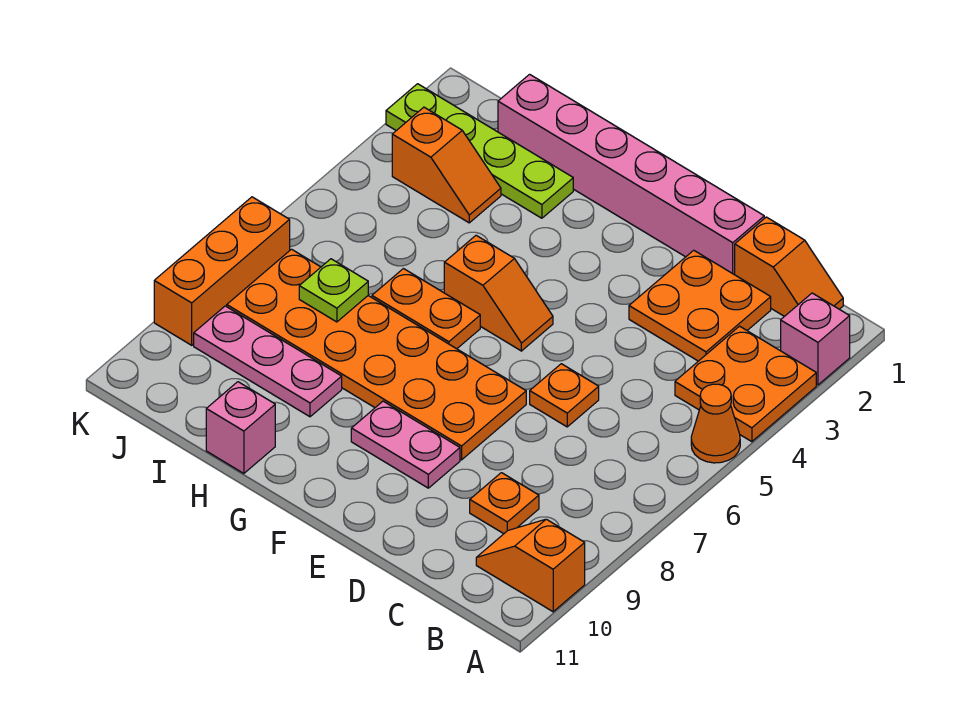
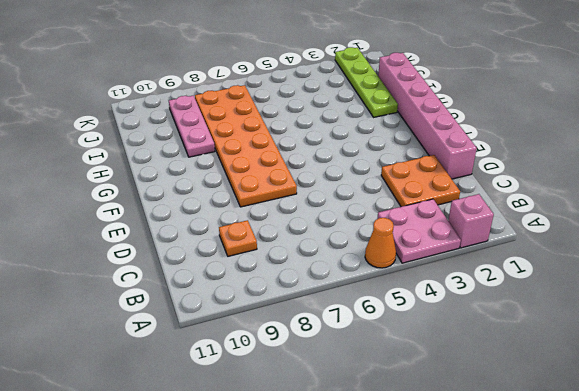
pink 2x2 plate [377,199,461,263] -> orange 2x2 plate [675,326,816,442]
none -> orange 1x2 slope [476,519,585,612]
none -> orange 1x2 slope [735,217,843,316]
none -> orange 1x1 plate [530,364,599,427]

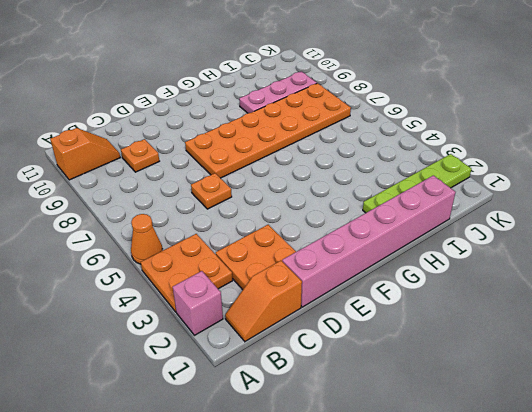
none -> pink 1x2 plate [351,401,460,488]
none -> orange 1x2 slope [444,235,553,351]
none -> orange 1x2 plate [372,269,480,349]

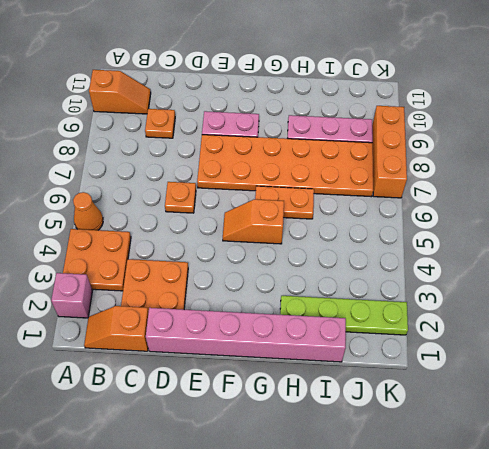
none -> pink 1x1 brick [206,382,275,473]
none -> orange 1x2 slope [392,107,501,223]
none -> lime 1x1 plate [299,259,368,322]

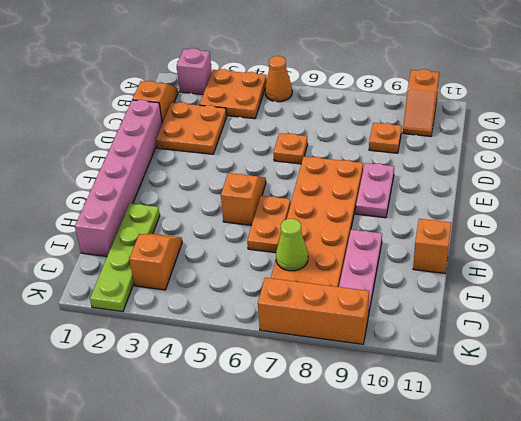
orange 1x1 brick [413,219,451,273] -> pink 1x1 brick [206,382,275,473]
lime 1x1 cone [276,219,308,271] -> lime 1x1 plate [299,259,368,322]

